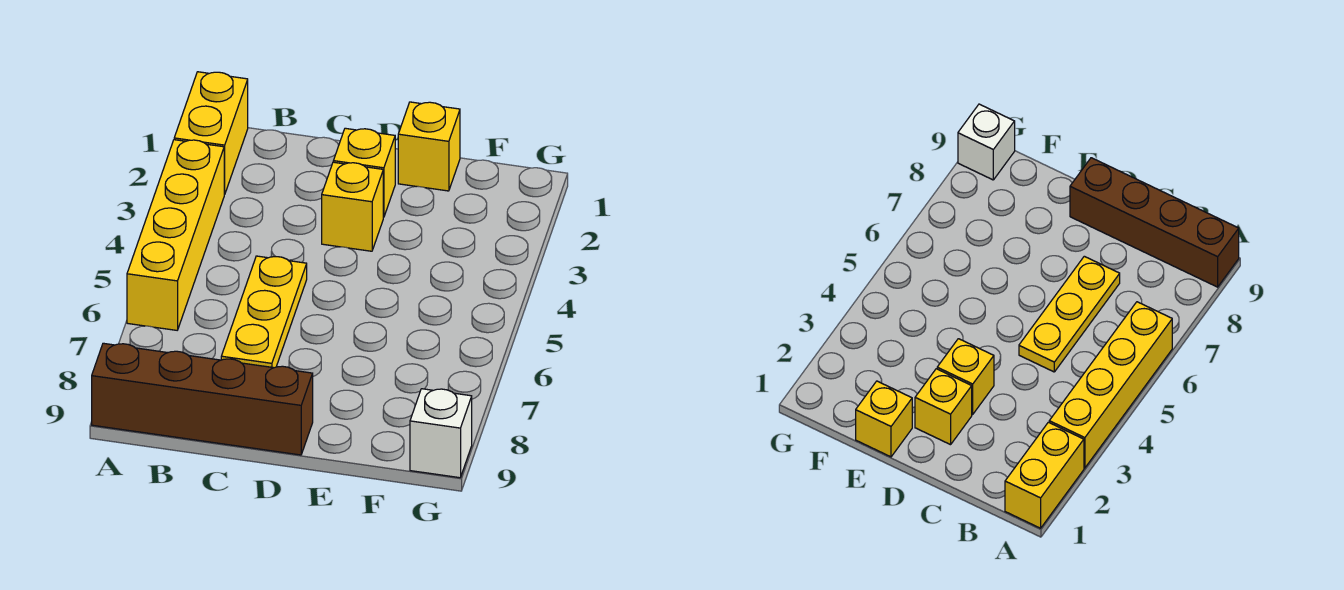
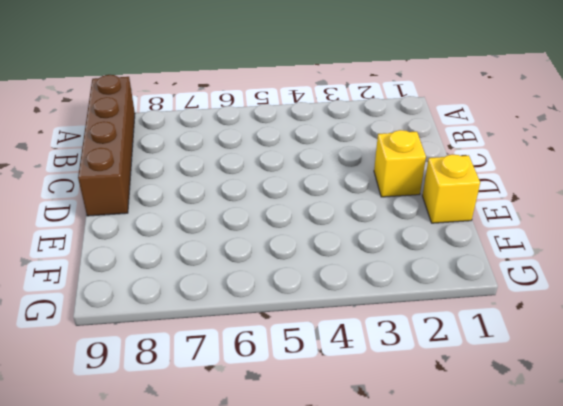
none -> yellow 1x2 brick [174,72,248,194]
none -> yellow 1x4 brick [127,140,225,330]

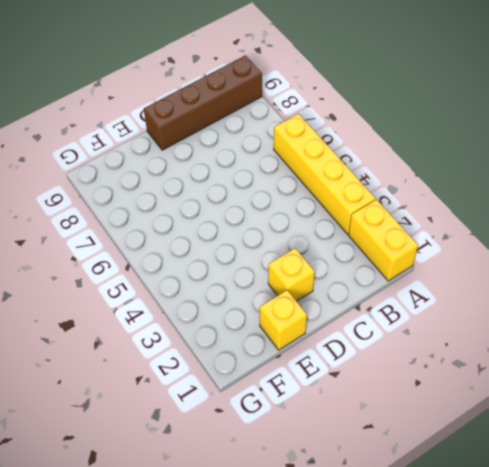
none -> yellow 1x3 plate [221,256,307,368]
none -> yellow 1x1 brick [322,162,383,251]

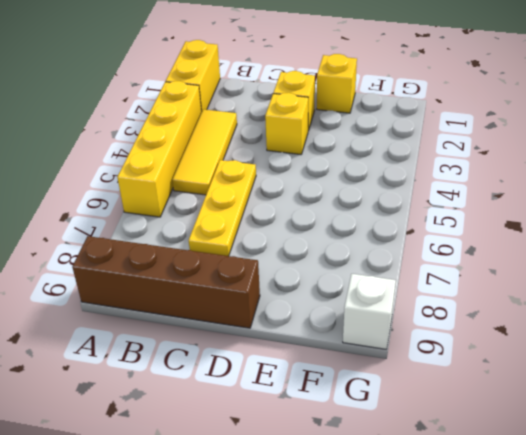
yellow 1x3 tile [172,109,237,195] -> none

